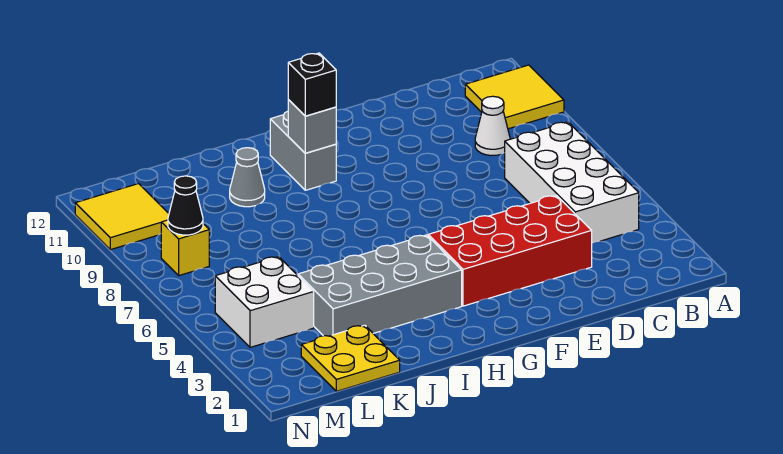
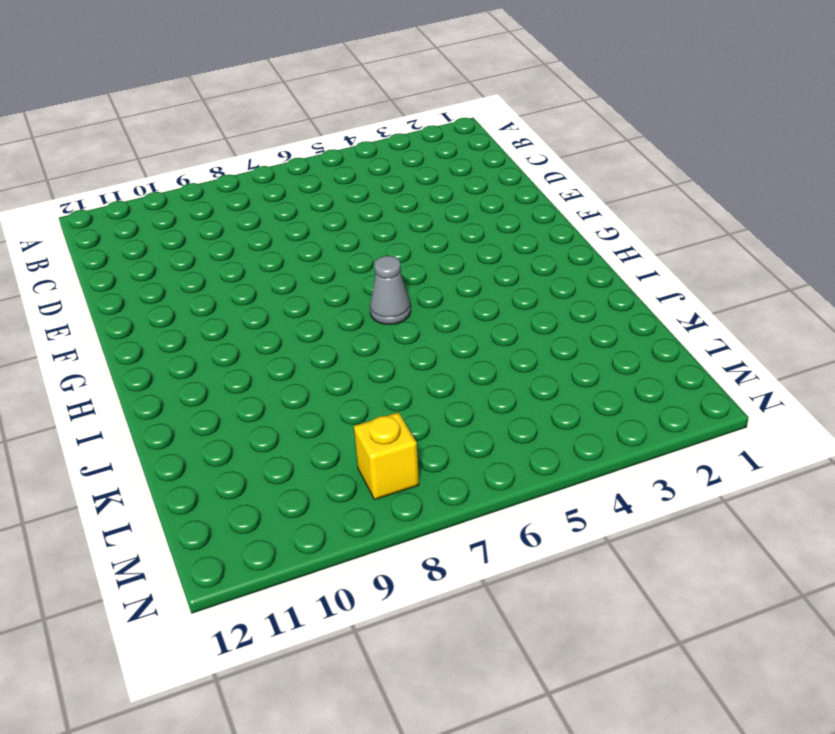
grey 1x1 cone [370,256,411,324] -> grey 1x1 cone moved to [230,148,265,207]
none -> yellow 2x2 tile [465,65,564,129]
none -> white 2x4 brick [505,122,639,243]
none -> white 1x1 cone [475,96,510,156]

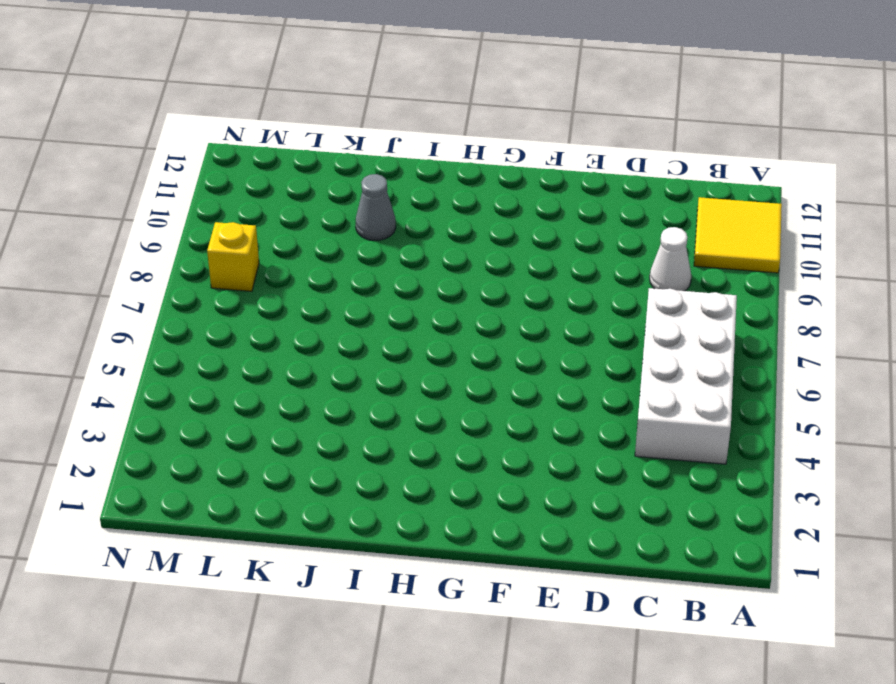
none -> red 2x4 brick [428,196,592,306]
none -> grey 2x4 brick [298,235,462,336]
none -> grey 1x2 brick [270,111,336,190]

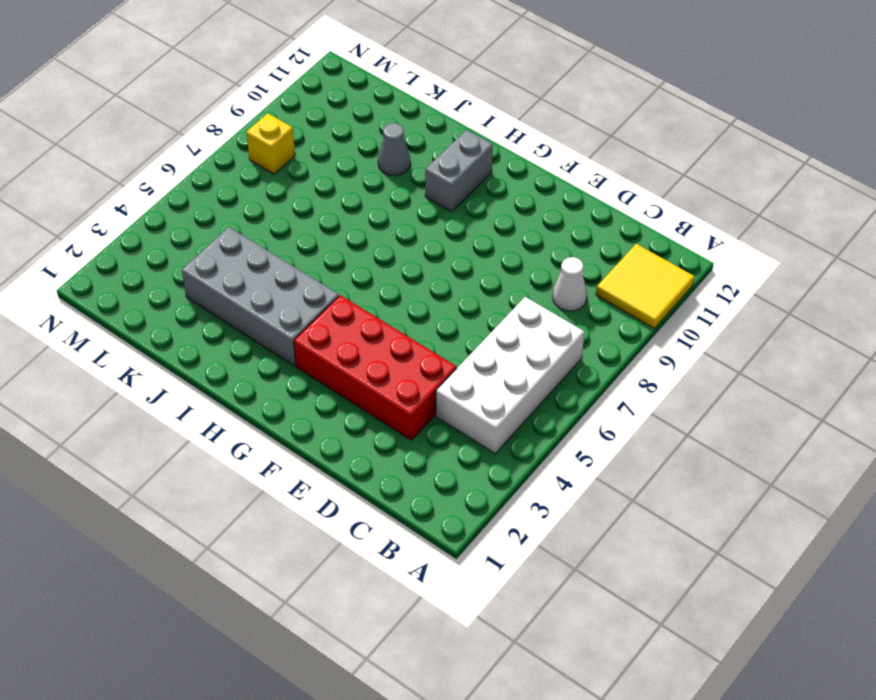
none -> yellow 2x2 plate [301,325,400,391]
none -> white 2x2 brick [215,257,314,347]
none -> yellow 2x2 tile [75,184,169,250]

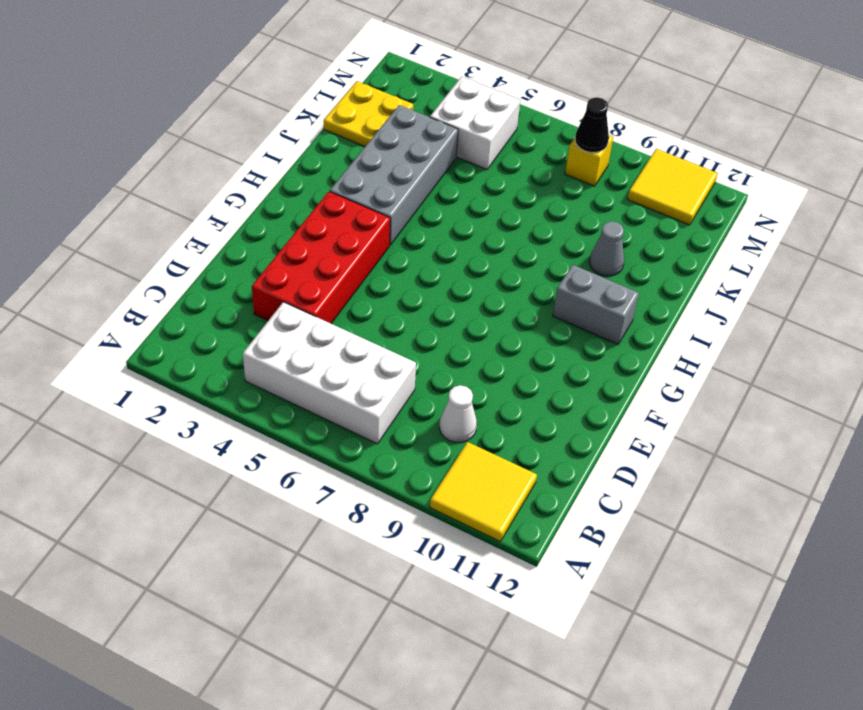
none -> grey 1x1 brick [288,100,336,153]
none -> black 1x1 brick [288,53,336,116]

